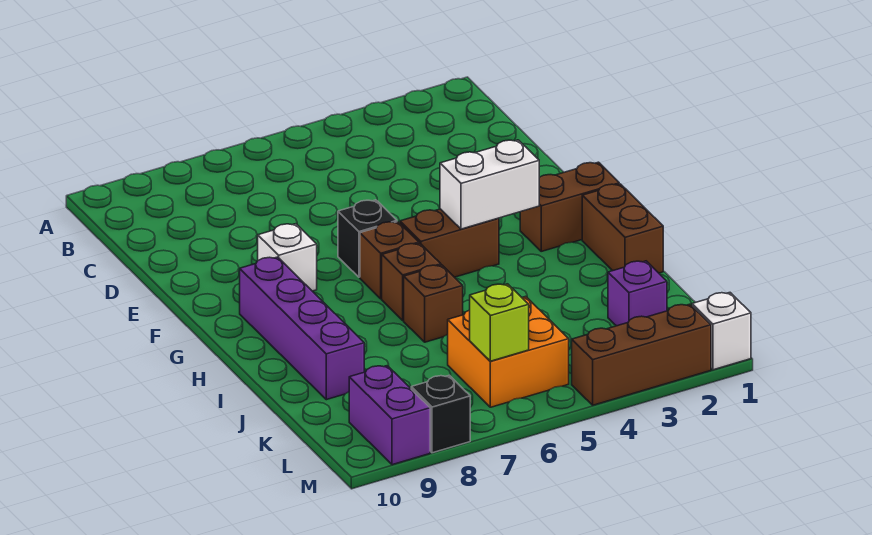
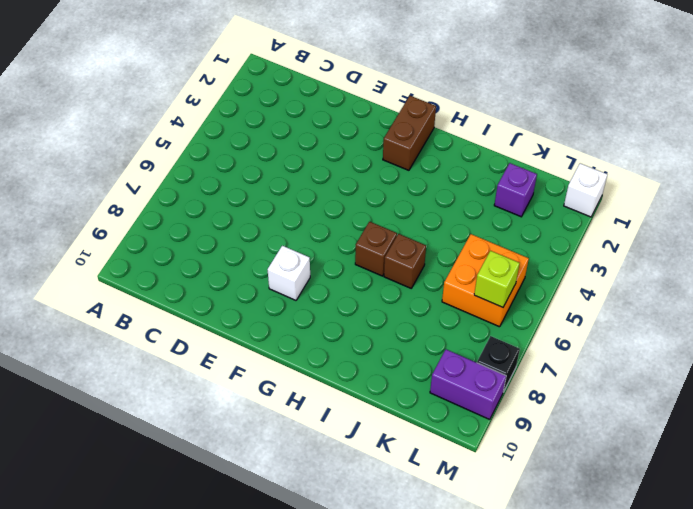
none -> black 1x1 brick [338,200,397,277]
none -> brown 1x2 brick [400,209,499,277]
none -> brown 1x1 brick [360,222,419,299]

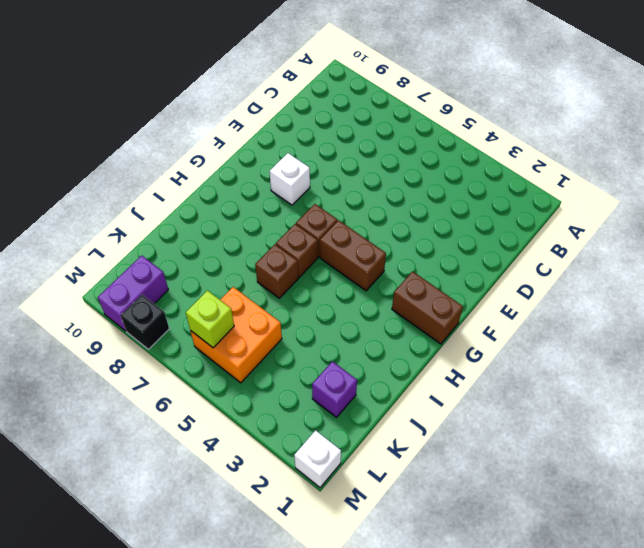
none -> black 1x1 brick [338,200,397,277]
none -> purple 1x4 brick [240,257,364,400]
none -> brown 1x2 brick [582,184,663,273]

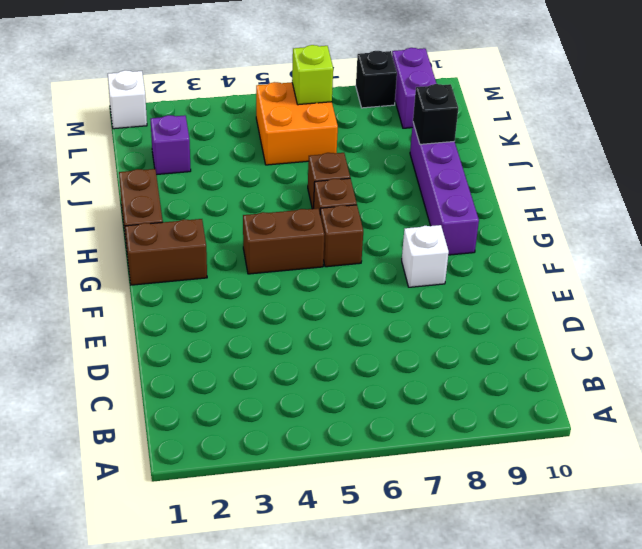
black 1x1 brick [413,84,458,144] -> black 1x1 brick moved to [338,200,397,277]
none -> brown 1x3 brick [572,304,711,405]
none -> white 1x2 brick [440,140,539,229]

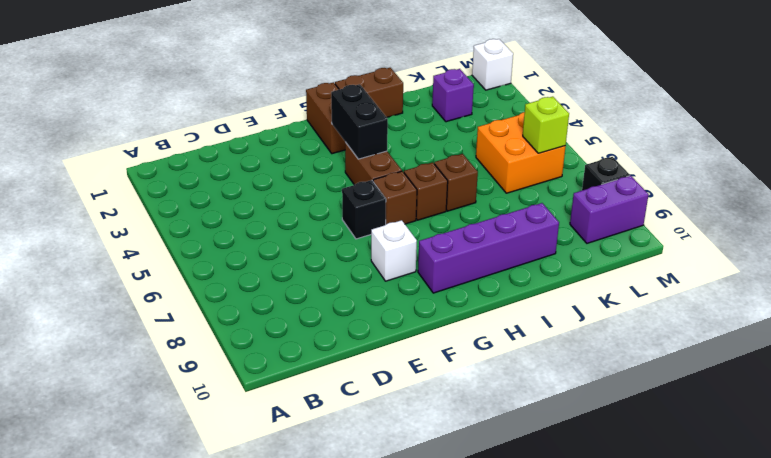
black 1x2 brick [331,84,388,159] -> white 1x2 brick [440,140,539,229]
none -> brown 1x3 brick [572,304,711,405]

